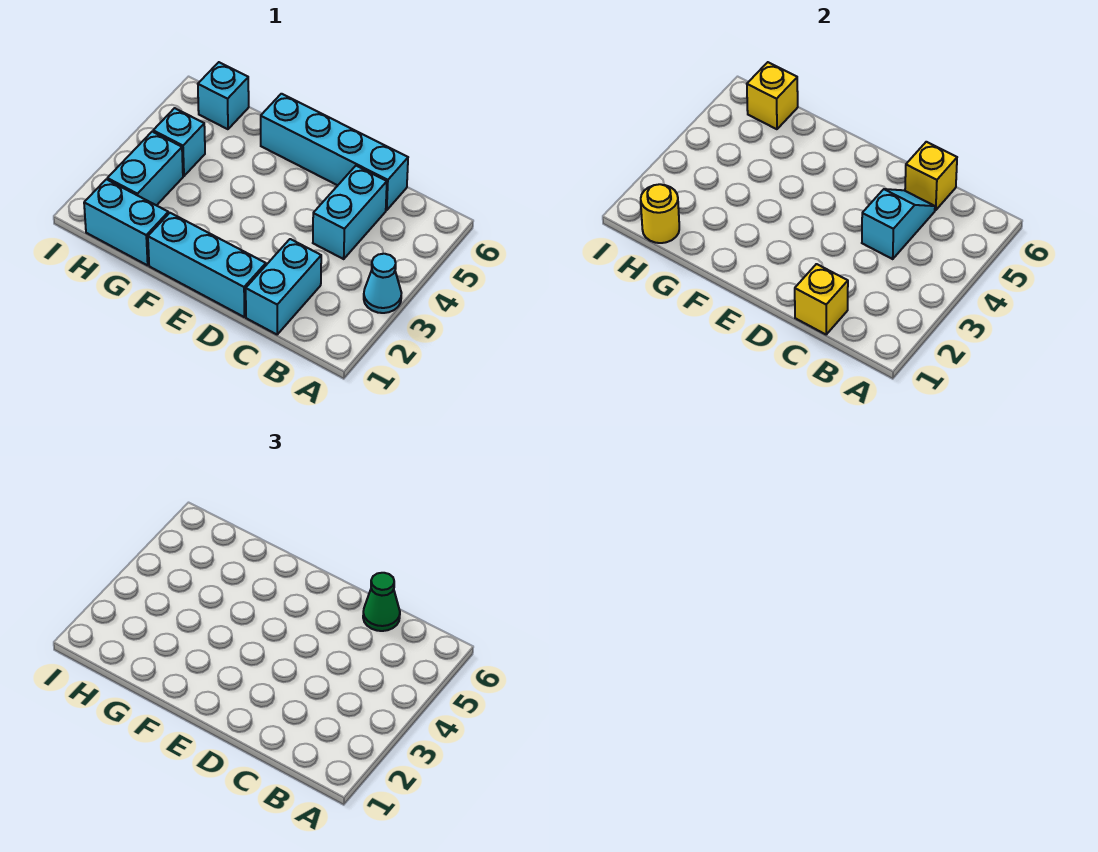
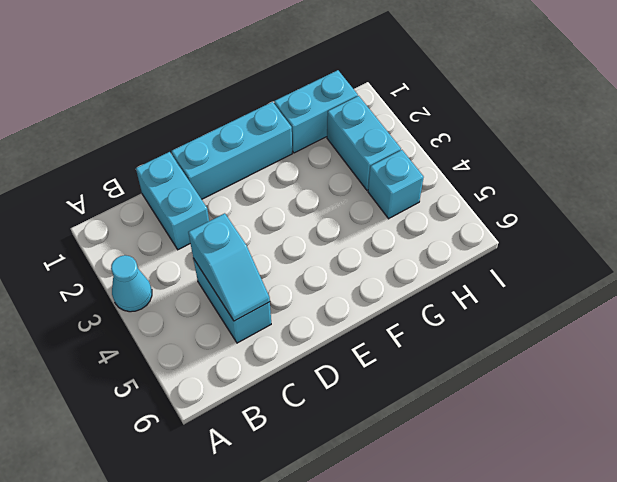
none -> cyan 1x4 brick [261,94,408,210]
none -> cyan 1x1 brick [198,62,249,129]
none -> yellow 1x1 brick [795,264,848,334]

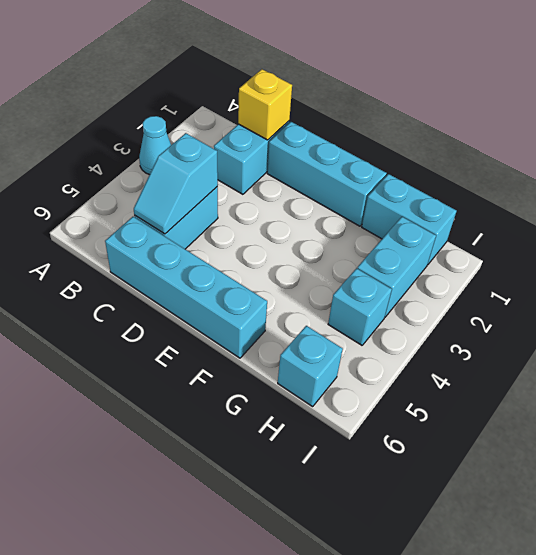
none -> yellow 1x1 brick [905,142,957,210]
none -> yellow 1x1 round brick [641,184,679,243]
none -> yellow 1x1 brick [747,62,798,129]

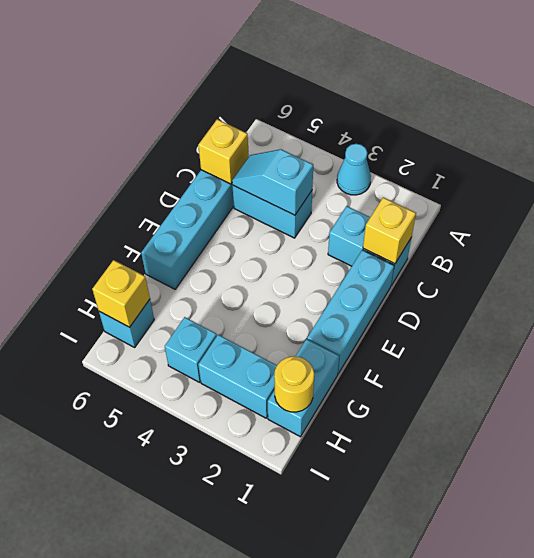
none -> green 1x1 cone [363,573,400,631]

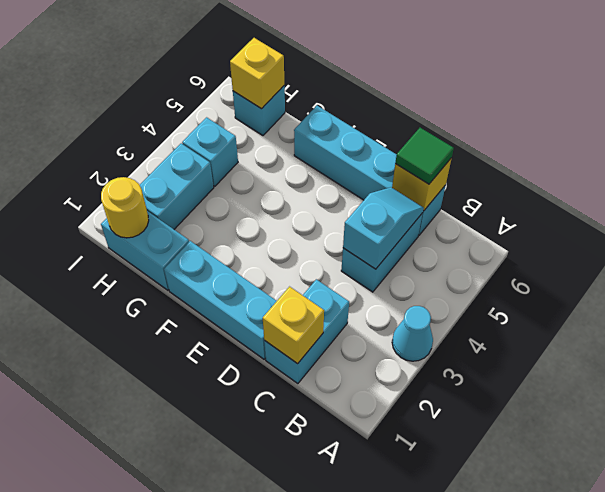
green 1x1 tile [395,128,454,184] -> green 1x1 cone [363,573,400,631]

